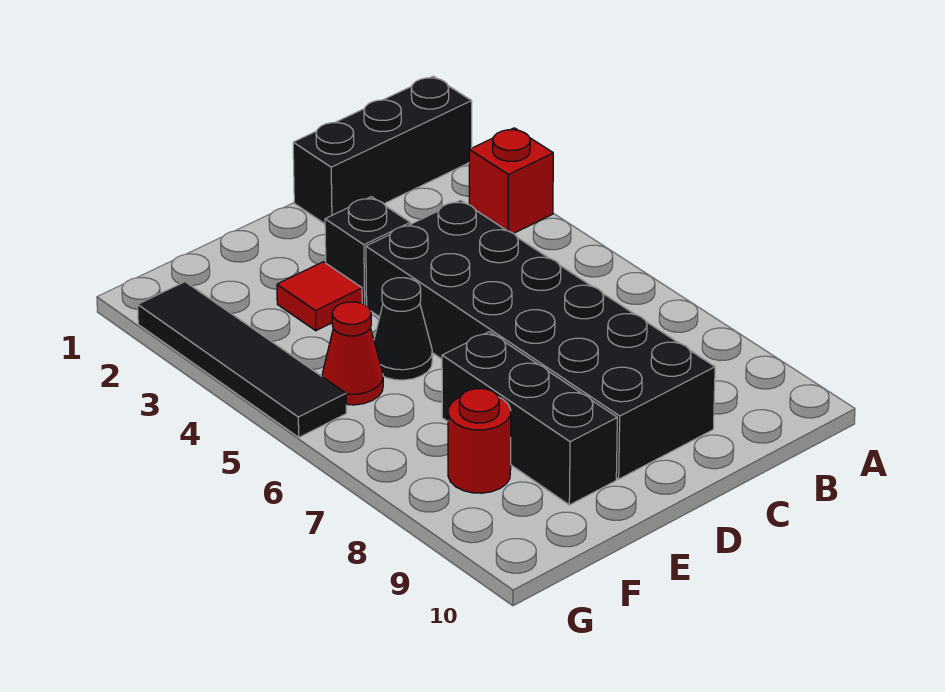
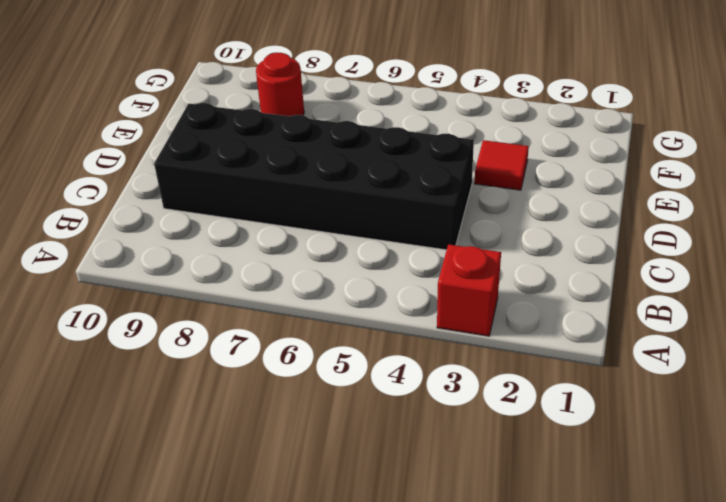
none -> black 1x3 brick [293,76,472,224]
none -> black 1x1 brick [325,197,410,306]

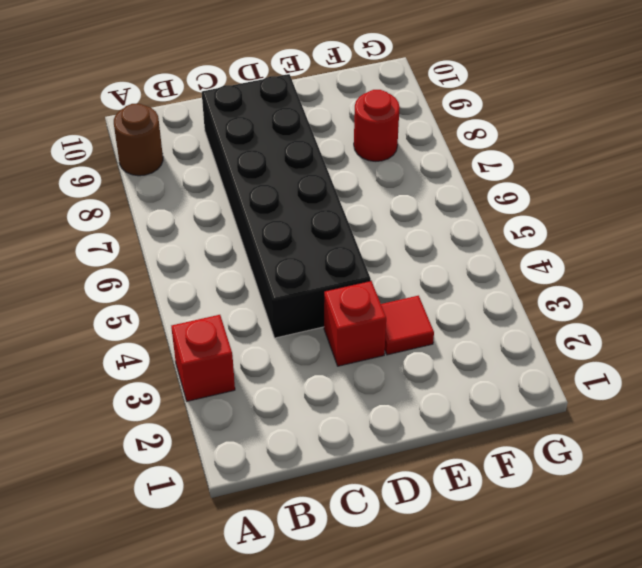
brown 1x1 round brick [114,104,163,176] -> none
red 1x1 brick [324,281,386,366] -> black 1x1 brick [325,197,410,306]
none -> black 1x3 brick [293,76,472,224]
none -> black 1x1 cone [374,278,432,380]

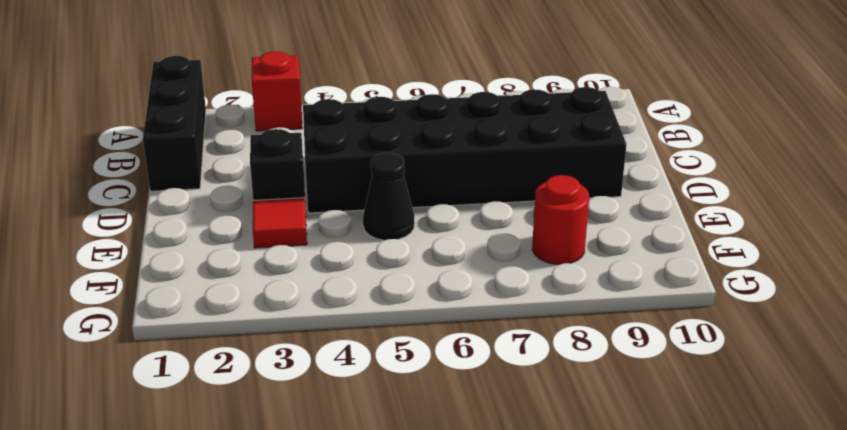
none -> black 1x3 brick [442,332,617,505]
none -> red 1x1 cone [322,302,383,405]

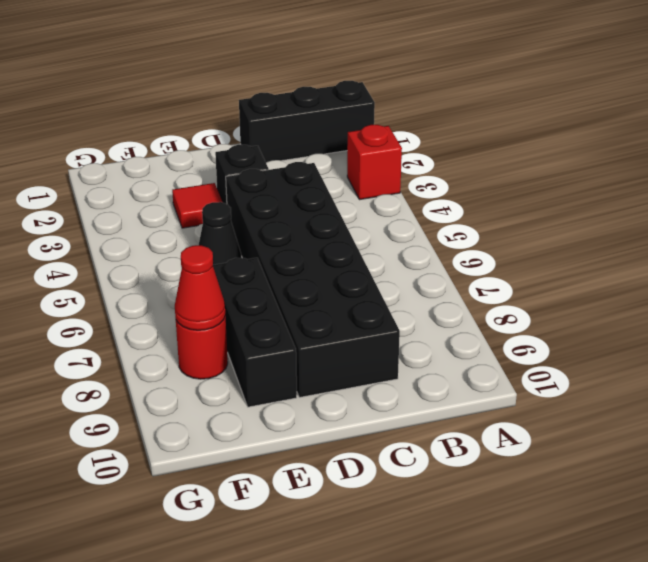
red 1x1 cone [175,245,225,330] -> red 1x1 cone moved to [322,302,383,405]
none -> black 1x4 tile [138,282,346,437]

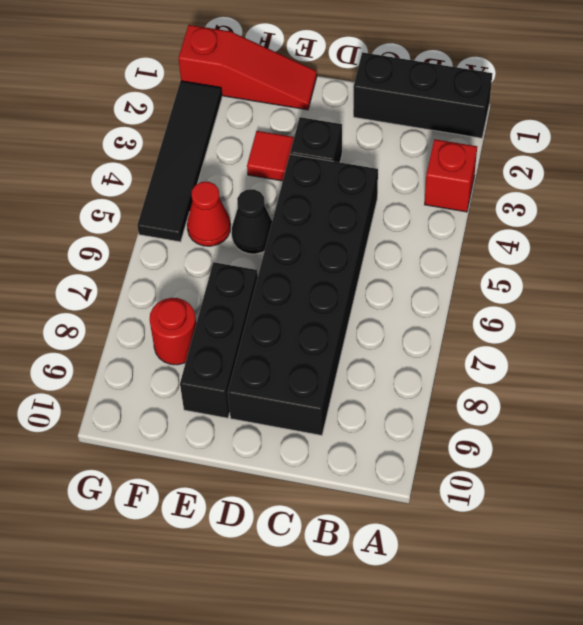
red 1x3 slope [178,25,317,110] -> none

